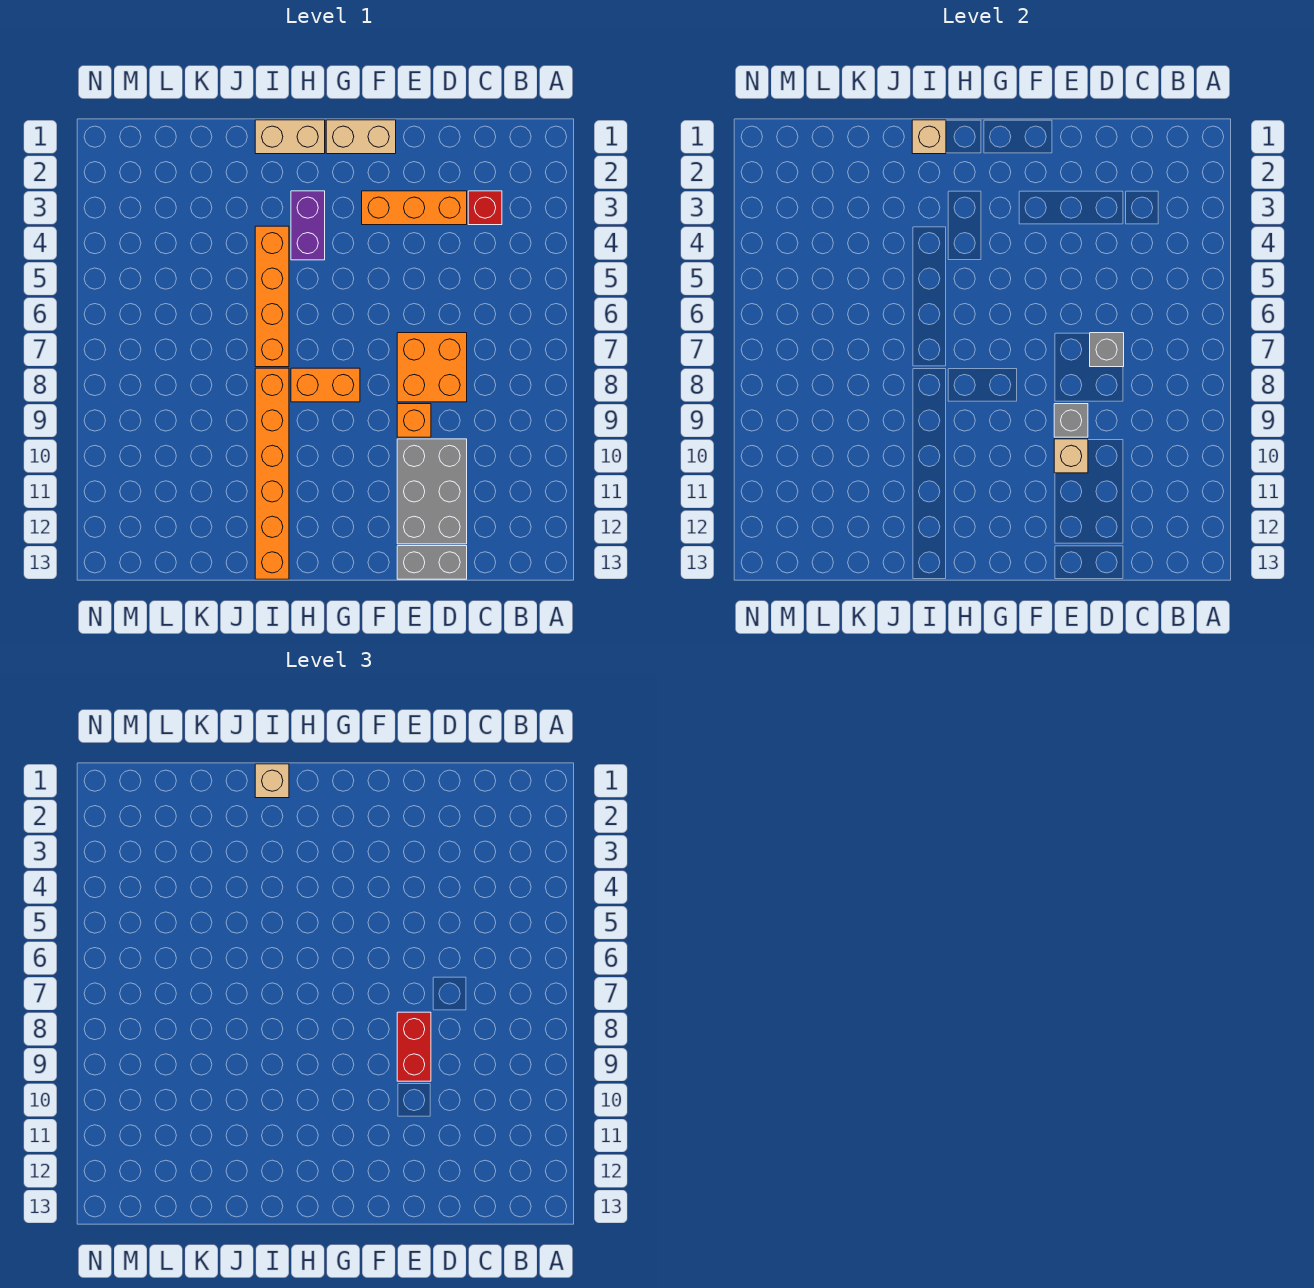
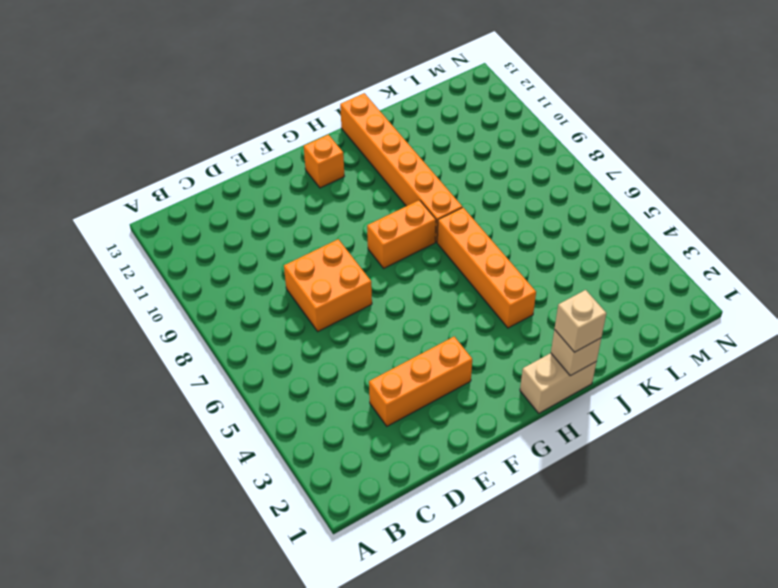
orange 1x1 brick [304,135,344,188] -> orange 1x1 brick moved to [397,404,431,437]
none -> red 1x1 brick [468,191,502,225]
none -> grey 2x3 brick [397,439,467,544]
none -> grey 1x2 brick [397,546,467,579]

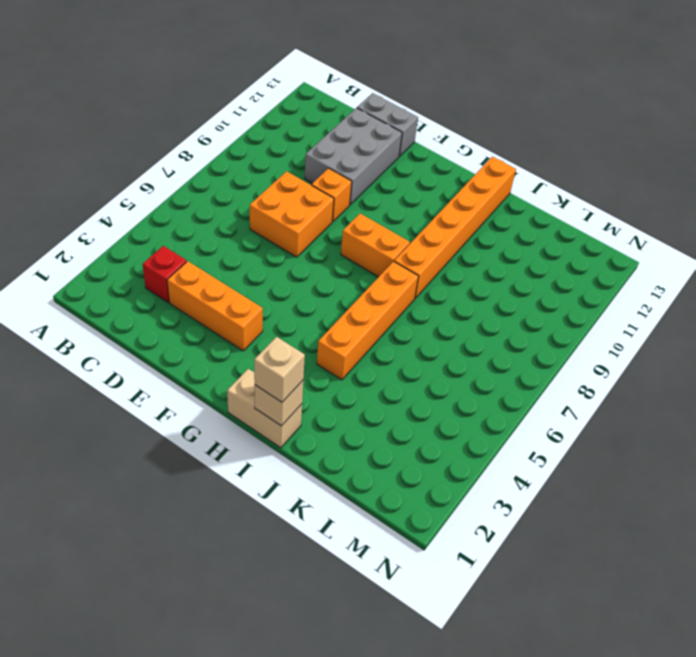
none -> tan 1x2 brick [326,120,396,154]
none -> purple 1x2 brick [291,191,325,260]
none -> grey 1x1 brick [1090,333,1124,367]

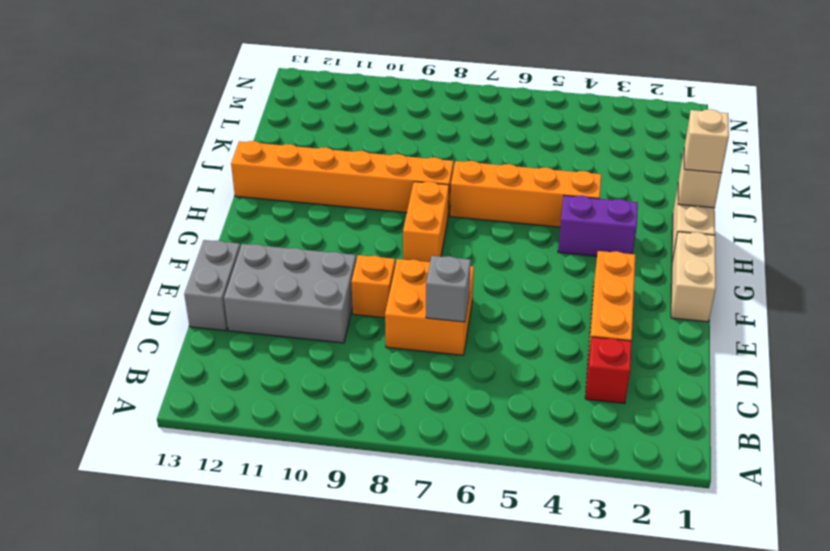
none -> grey 1x1 brick [1054,404,1088,437]
none -> tan 1x1 brick [1054,439,1088,473]
none -> red 1x2 brick [397,1012,431,1081]

